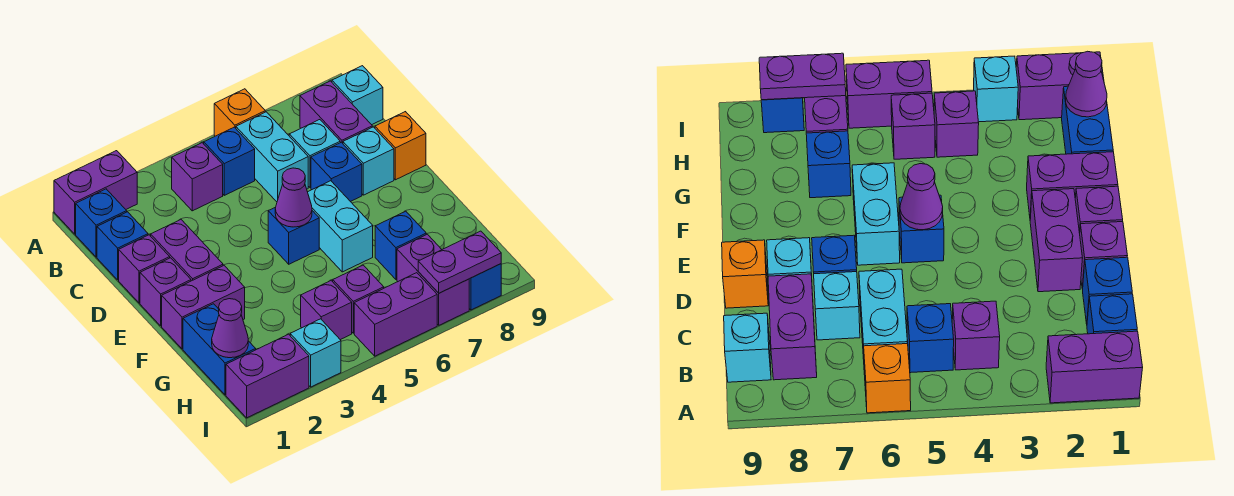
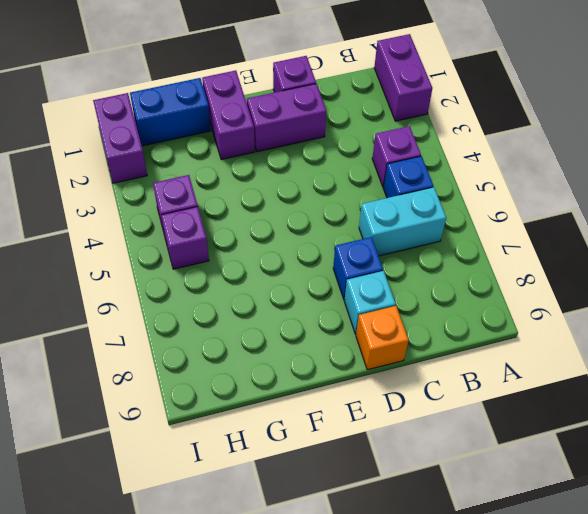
none -> orange 1x1 brick [214,89,265,136]
none -> blue 1x1 brick [76,189,127,257]
none -> purple 1x2 brick [300,81,372,143]
none -> cyan 1x1 brick [332,66,383,125]

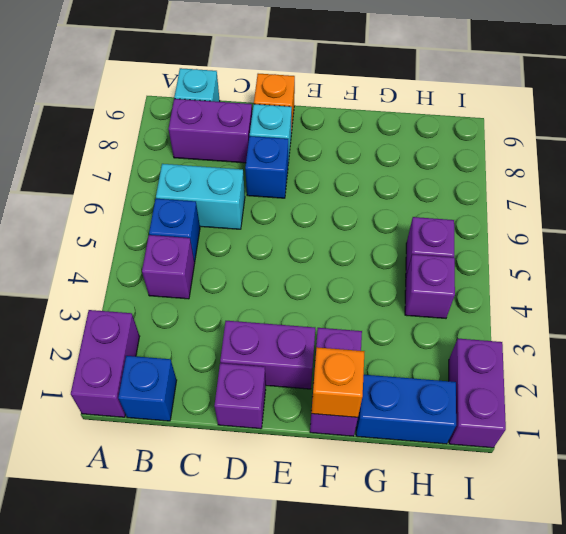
orange 1x1 brick [311,347,365,417] -> orange 1x1 brick moved to [214,89,265,136]
none -> blue 1x1 brick [97,212,148,280]
none -> cyan 1x1 brick [289,120,340,187]
none -> purple 1x1 brick [140,258,191,326]
none -> blue 1x1 brick [268,207,319,264]

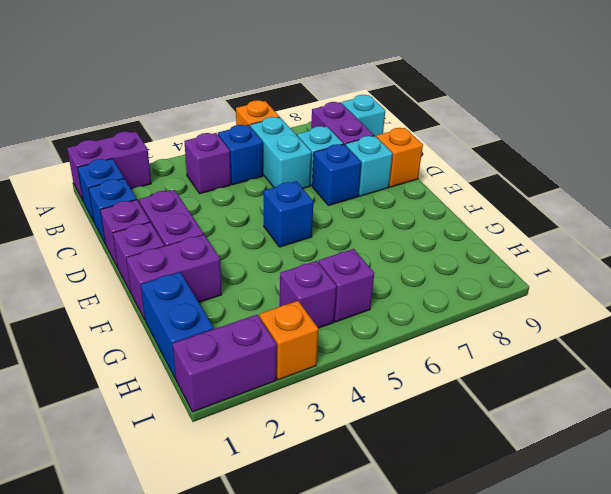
orange 1x1 brick [259,301,318,380] -> cyan 1x1 brick [290,319,341,387]
none -> cyan 1x2 brick [308,181,373,272]
none -> blue 1x1 brick [375,211,426,279]
none -> purple 1x2 brick [397,234,469,325]
none -> purple 1x2 brick [354,273,437,356]

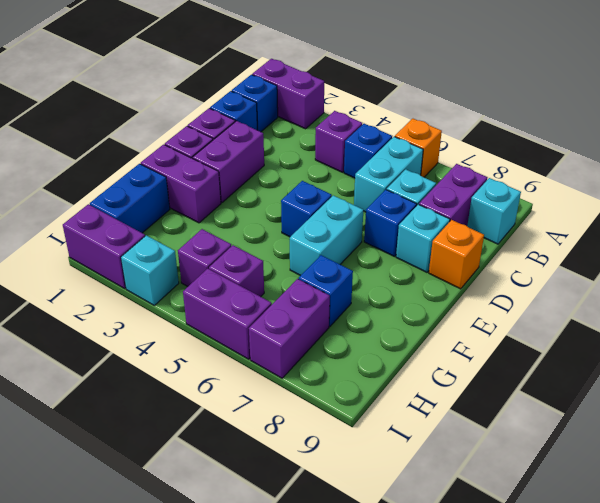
none -> blue 1x1 brick [469,264,501,310]
none -> purple 1x1 cone [275,168,312,227]
none -> purple 1x1 cone [212,299,248,358]
none -> purple 1x2 plate [418,231,501,293]

